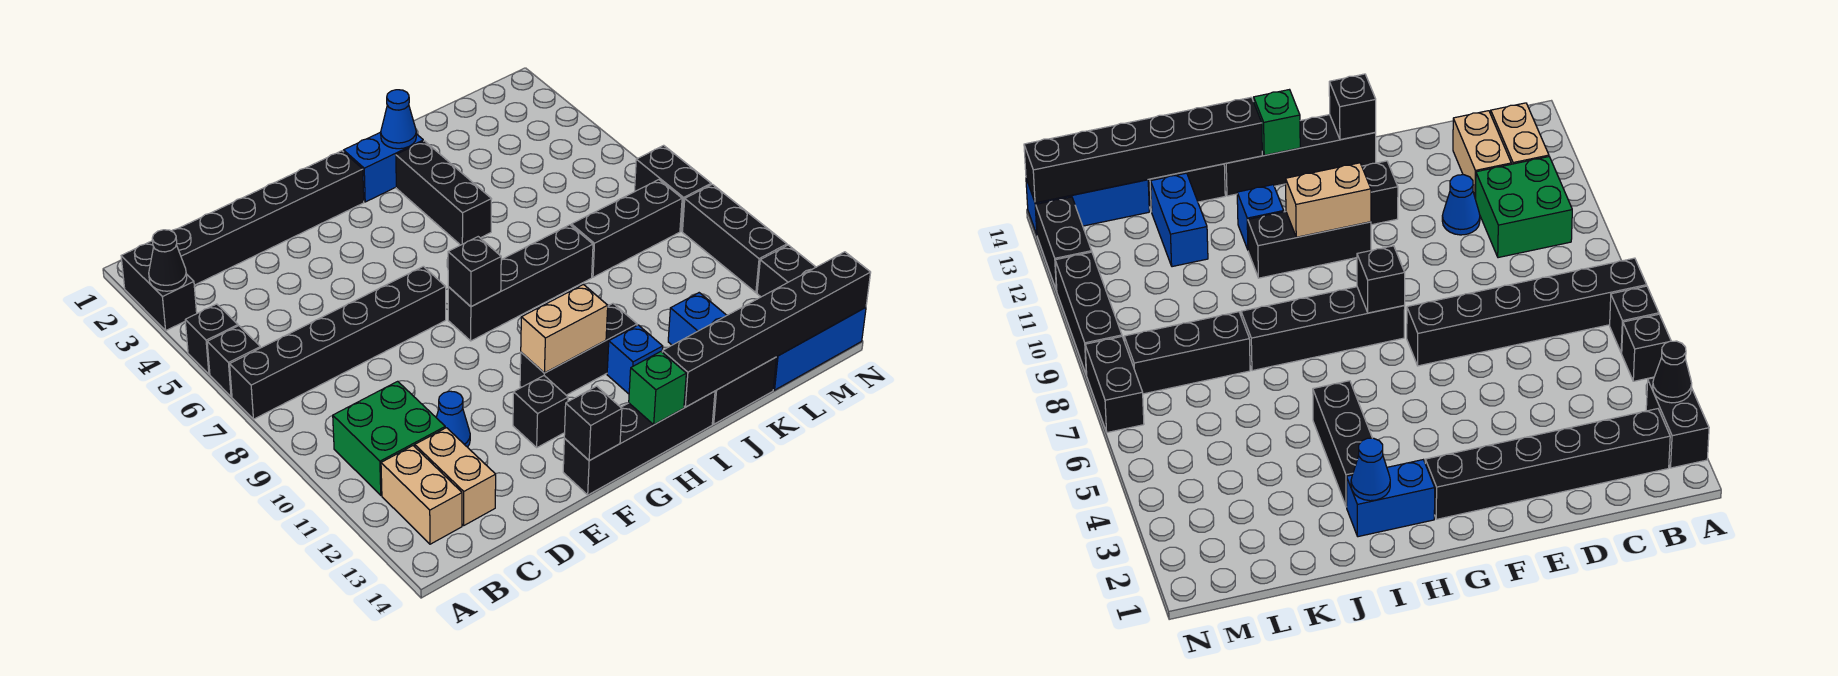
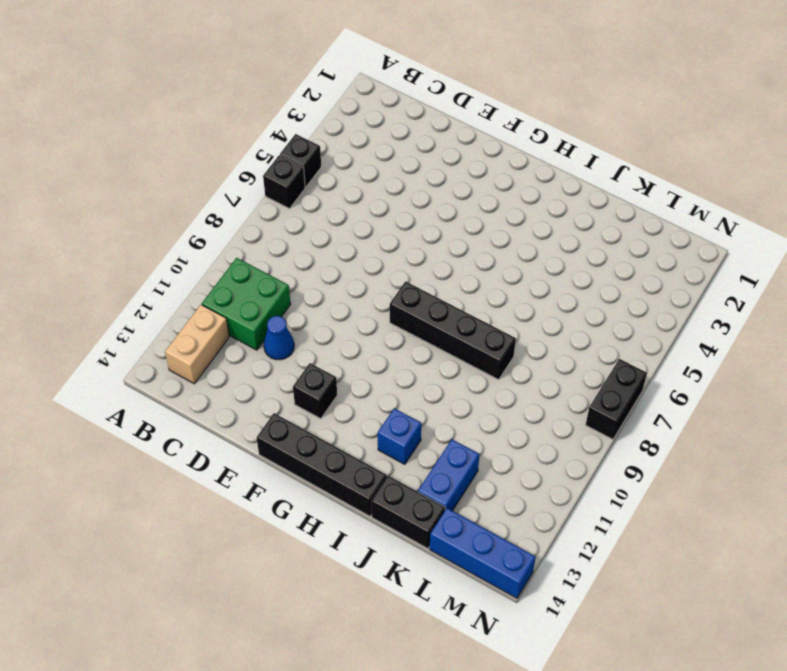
none -> black 1x2 brick [121,241,197,330]
none -> black 1x6 brick [230,266,446,419]
none -> black 1x6 brick [172,151,364,285]
none -> tan 1x2 brick [415,428,496,525]

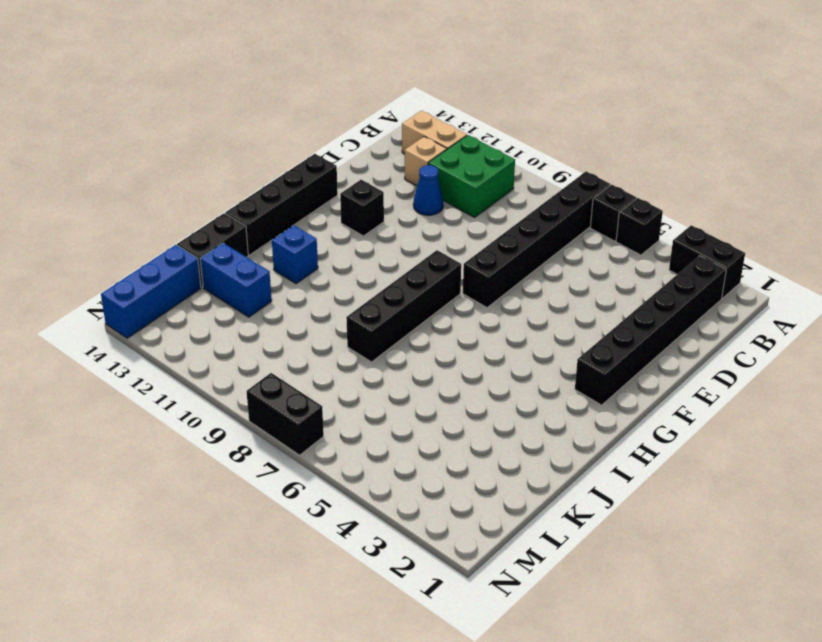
tan 1x1 brick [405,136,447,186] -> tan 1x2 brick [415,428,496,525]
none -> black 1x3 brick [520,304,637,395]
none -> blue 1x2 brick [344,132,423,202]
none -> black 1x3 brick [396,141,491,245]
none -> black 1x3 brick [571,180,682,277]

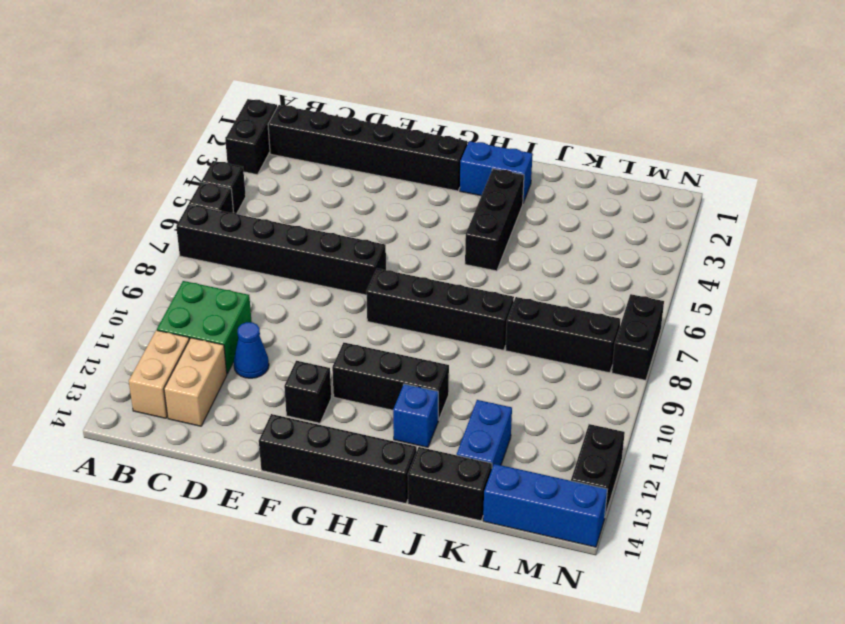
none -> black 1x3 brick [682,184,787,293]
none -> black 1x1 cone [149,230,187,291]
none -> black 1x1 brick [564,386,622,461]
none -> black 1x1 brick [448,237,501,307]

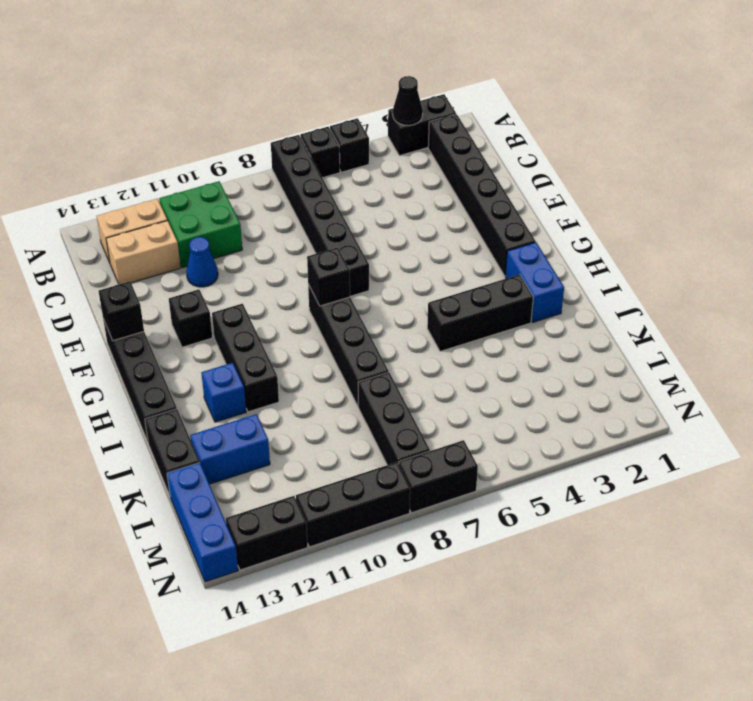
none -> tan 1x2 brick [521,284,608,373]
none -> green 1x1 brick [629,352,686,425]
none -> blue 1x1 cone [381,90,416,149]
none -> black 1x6 brick [662,252,871,407]

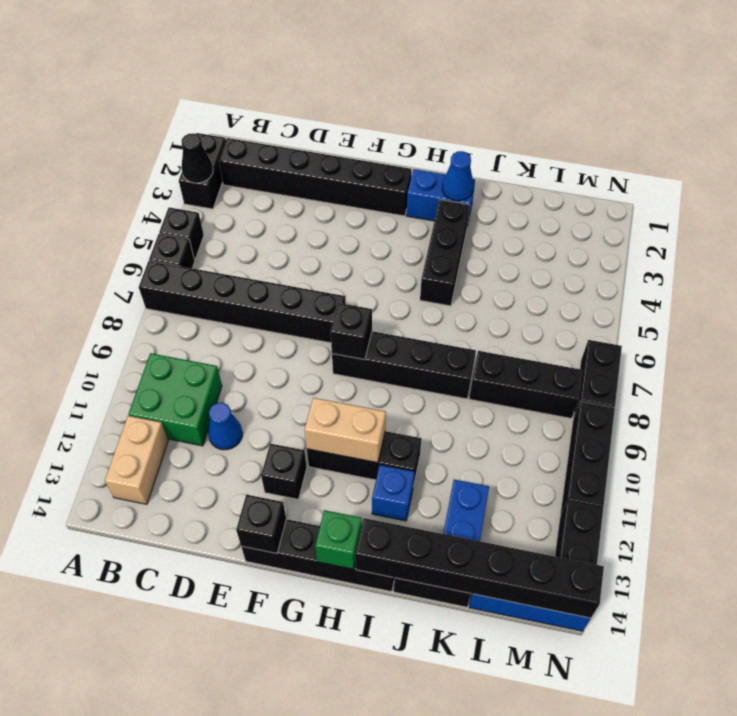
none -> tan 1x2 brick [415,428,496,525]

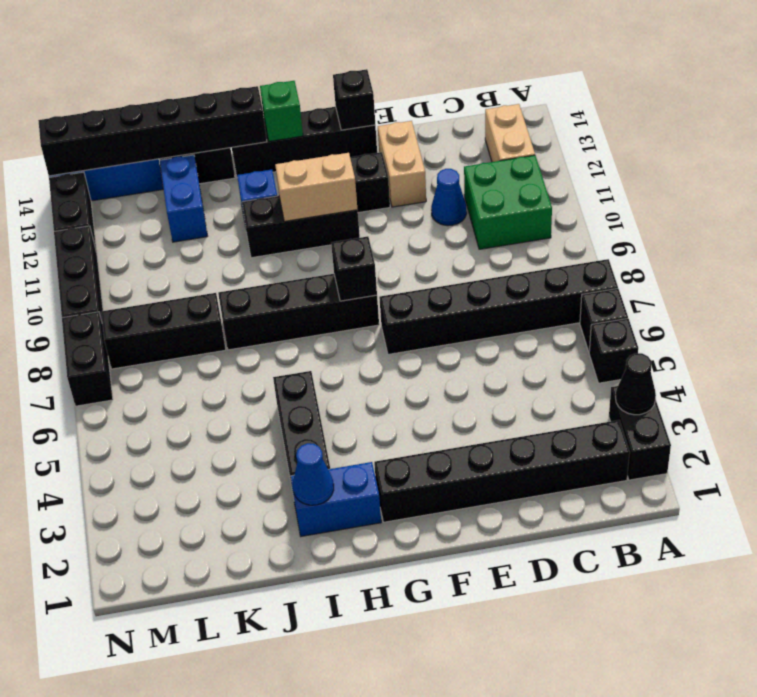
tan 1x2 brick [378,121,426,207] -> tan 1x2 brick moved to [415,428,496,525]

